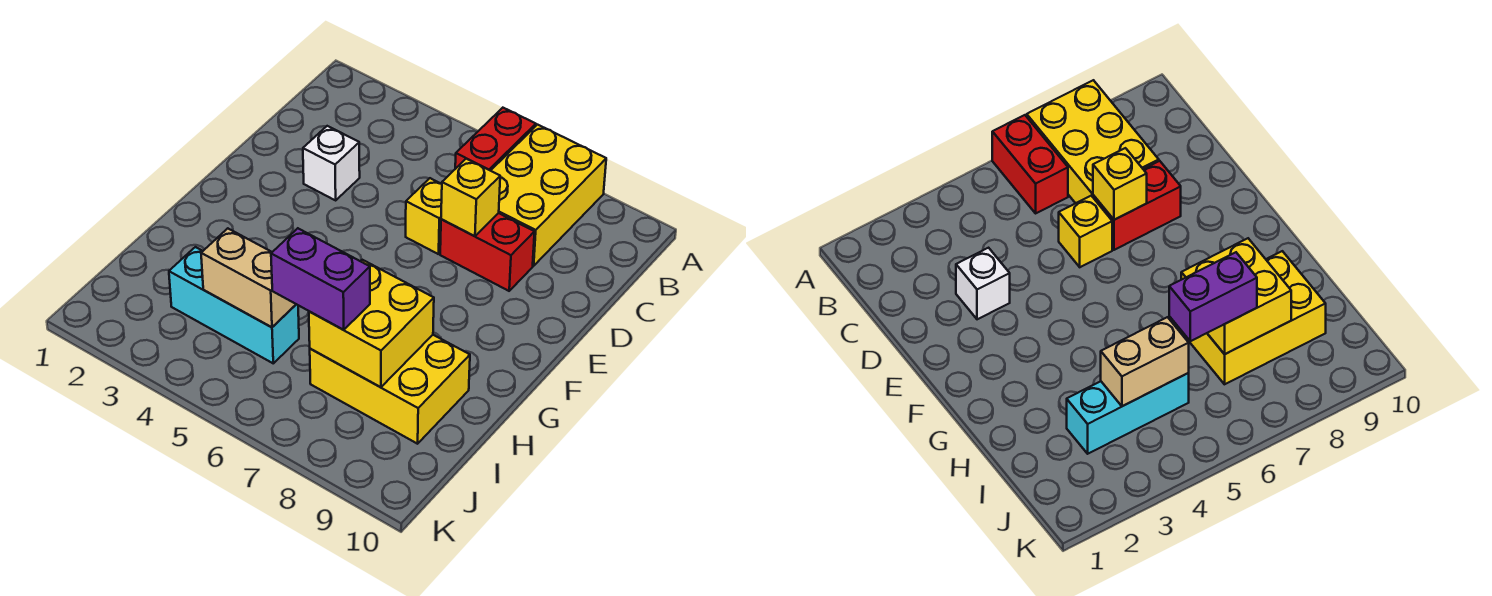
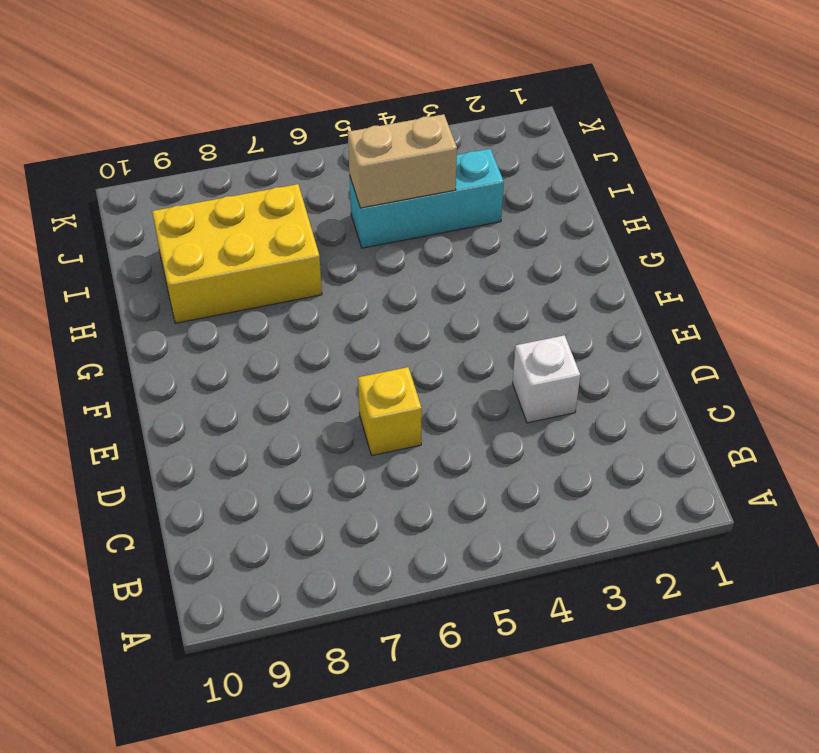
none -> red 1x2 brick [455,108,536,171]
none -> yellow 2x3 brick [491,125,606,266]

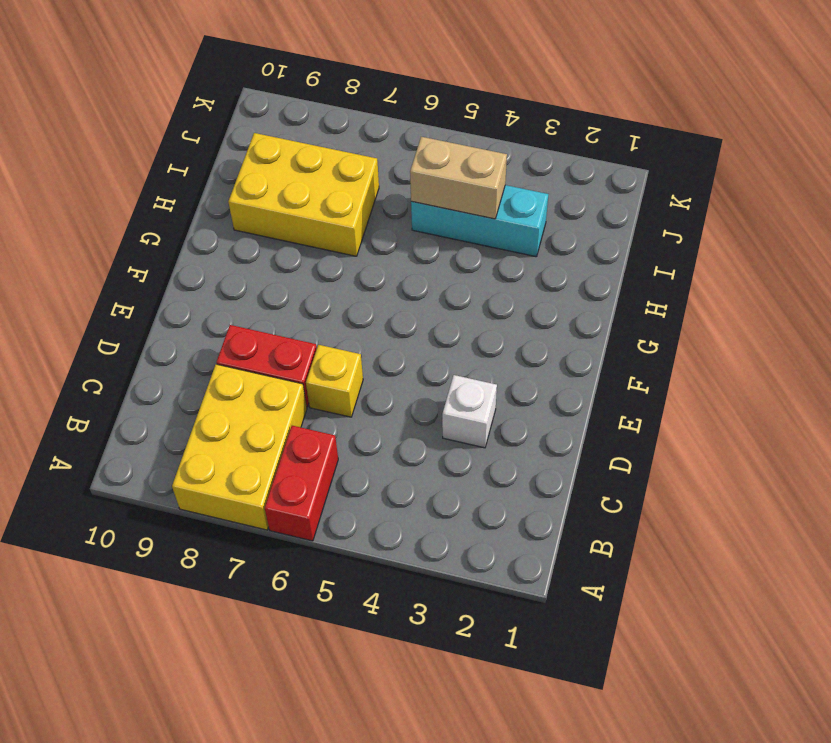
none -> yellow 1x1 brick [441,159,500,236]
none -> yellow 2x2 brick [309,260,434,387]

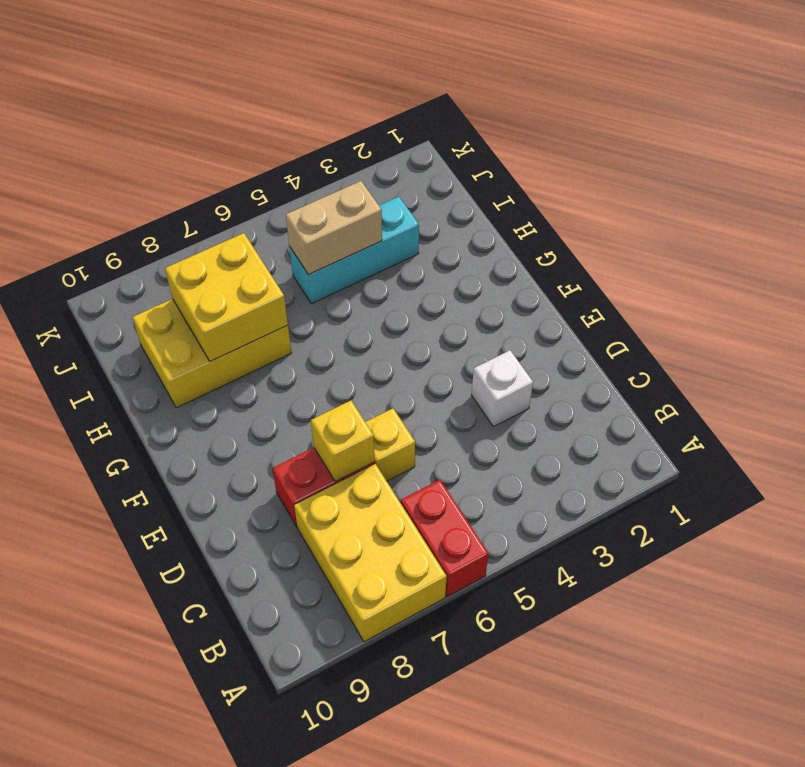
none -> purple 1x2 brick [271,228,370,330]

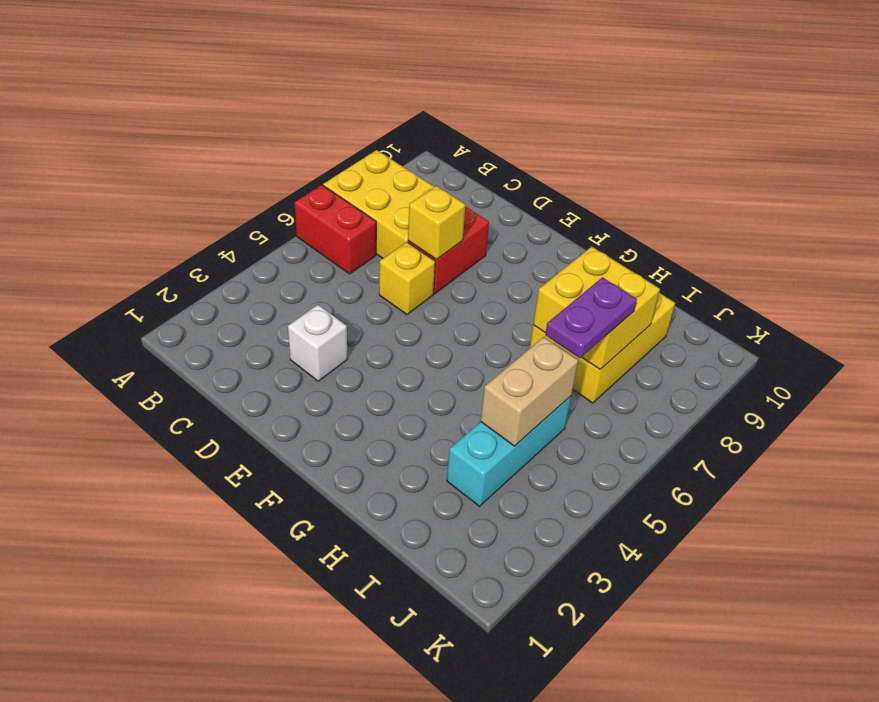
purple 1x2 plate [545,277,637,358] -> purple 1x2 brick [271,228,370,330]

